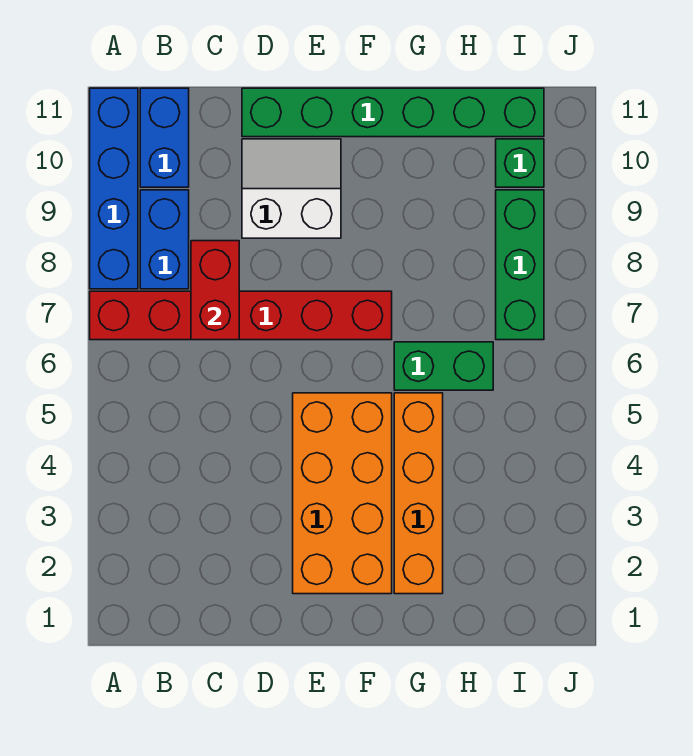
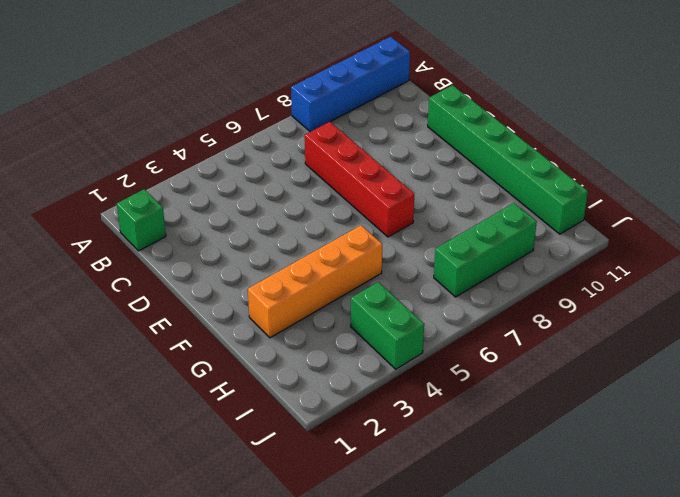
green 1x1 brick [117,189,166,251] -> green 1x1 brick moved to [496,139,544,187]
red 1x4 brick [305,122,414,237] -> red 1x6 brick [90,291,392,340]
green 1x2 brick [351,282,424,369] -> green 1x2 brick moved to [394,342,493,390]
none -> blue 1x2 brick [140,190,189,289]
none -> blue 1x2 brick [140,88,189,187]
none -> white 2x2 slope [242,139,341,238]

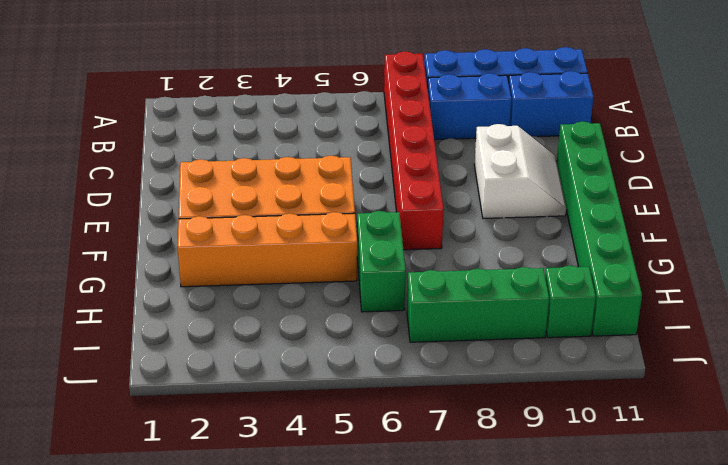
none -> red 1x2 brick [191,241,239,340]

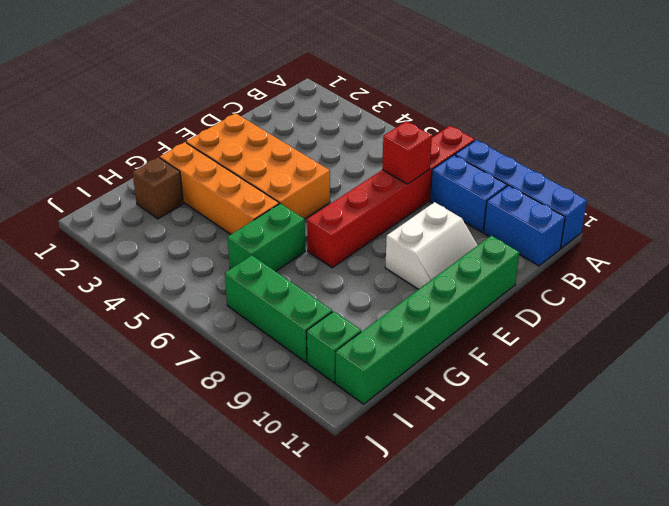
red 1x1 brick [382,121,432,184] -> red 1x2 brick [191,241,239,340]
brown 1x1 brick [132,157,183,219] -> none

